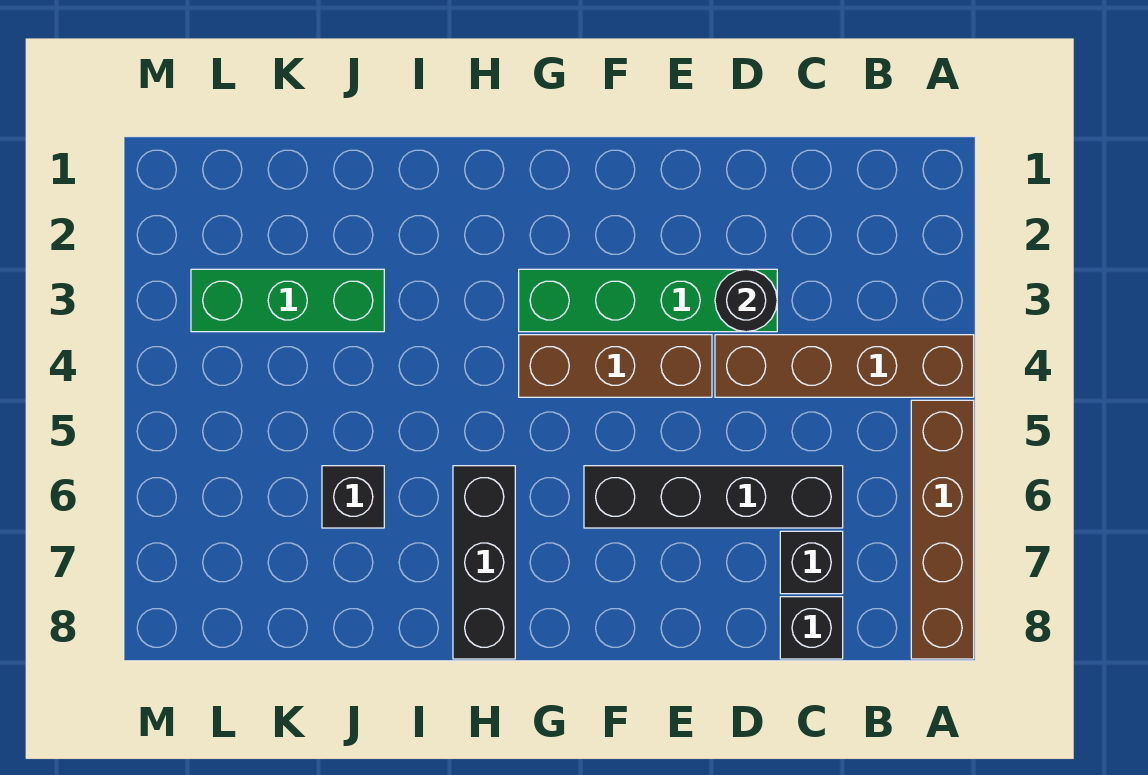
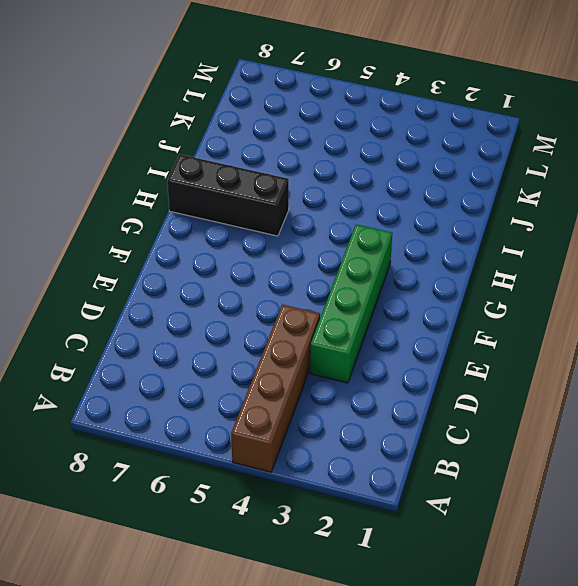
none -> brown 1x4 brick [911,400,974,659]
none -> black 1x4 brick [584,466,843,528]

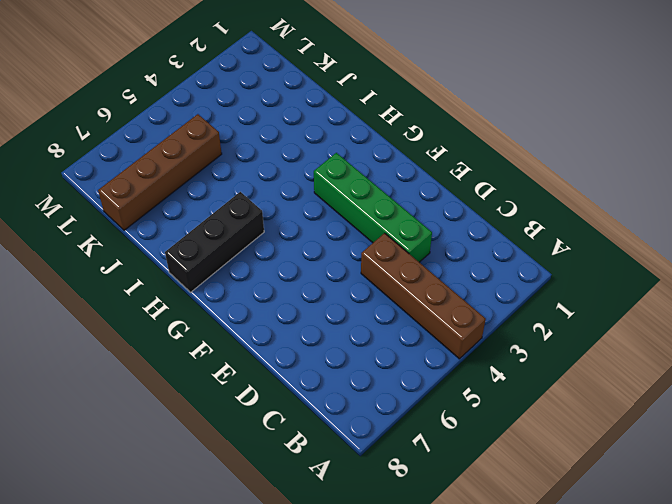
brown 1x4 brick [98,114,222,230] -> brown 1x4 brick moved to [911,400,974,659]
none -> black 1x4 brick [584,466,843,528]
none -> black 1x1 brick [780,531,843,594]

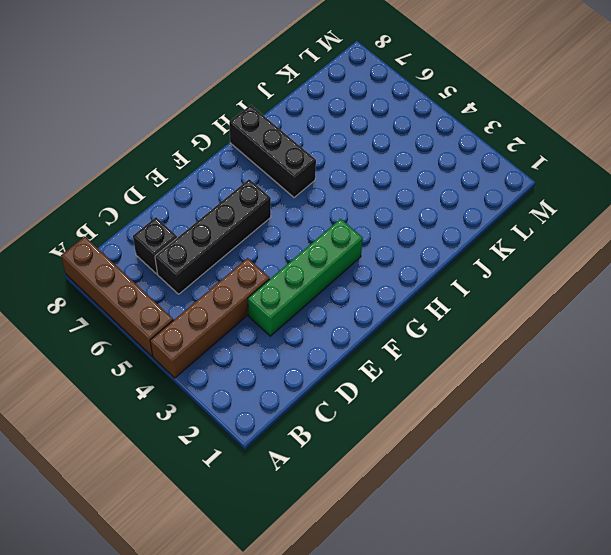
none -> black 1x1 brick [780,597,843,659]
none -> brown 1x3 brick [519,335,712,397]

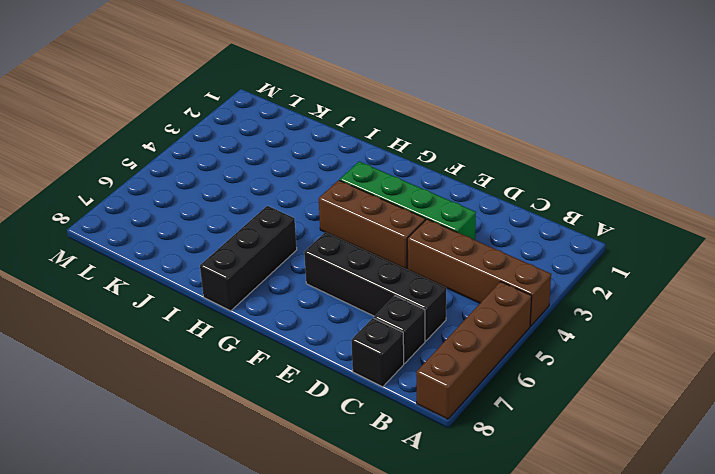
none -> green 1x3 brick [191,269,384,332]
none -> black 1x1 brick [322,466,384,528]

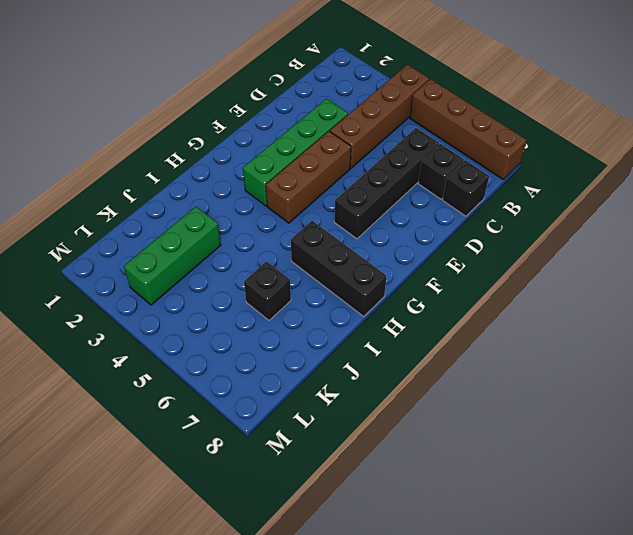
none -> black 1x1 round brick [715,269,777,332]

